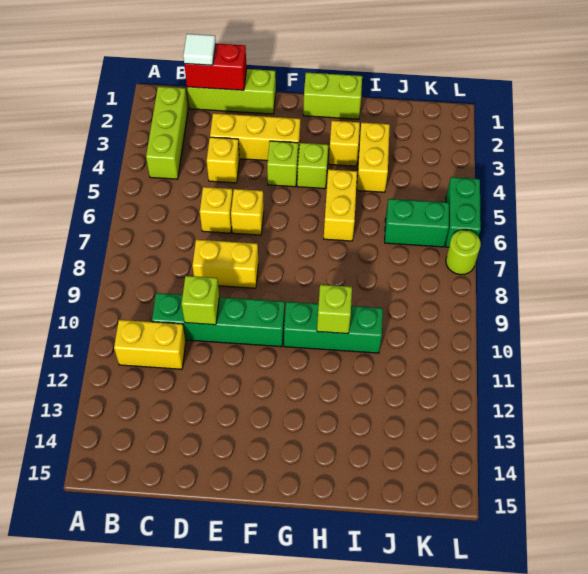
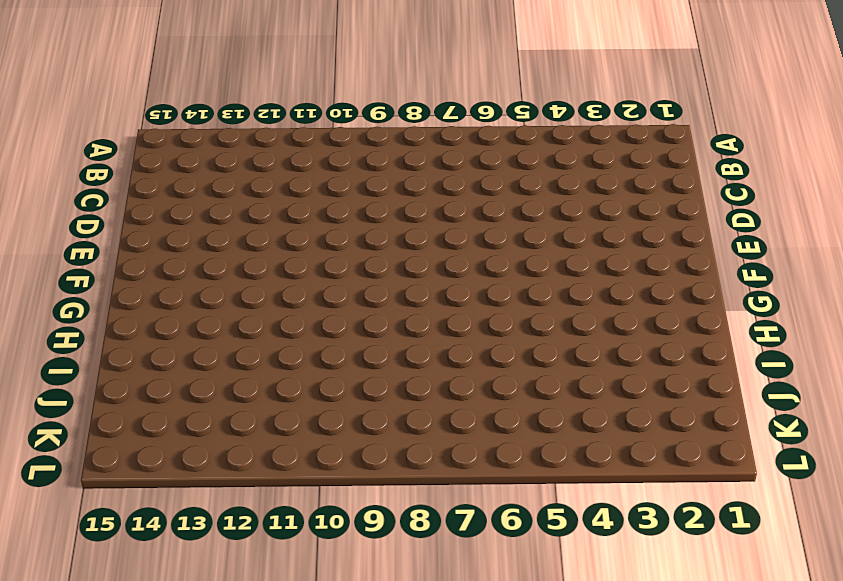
none -> lime 1x3 brick [146,86,188,179]
none -> yellow 1x2 brick [114,320,186,369]
none -> lime 1x3 brick [187,69,276,114]

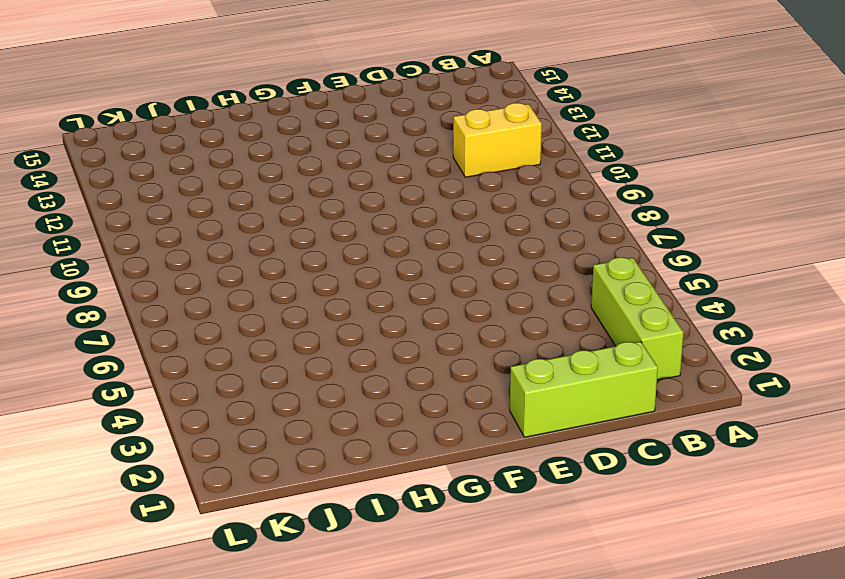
none -> green 1x4 brick [152,293,285,347]
none -> yellow 1x3 brick [210,113,300,161]
none -> yellow 1x1 brick [207,137,239,183]

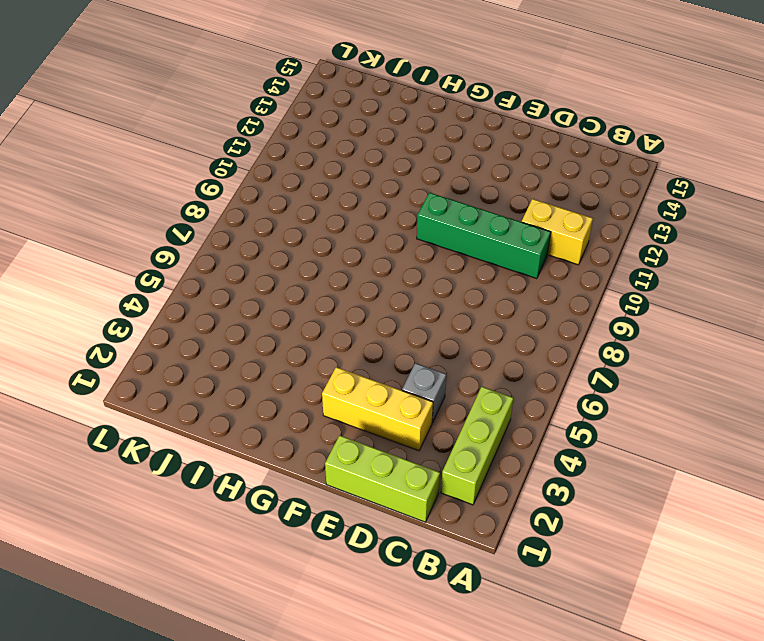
grey 1x1 brick [402,363,447,423] -> yellow 1x1 brick [207,137,239,183]
none -> yellow 1x1 brick [200,187,233,233]
none -> yellow 1x2 brick [192,240,258,288]
none -> yellow 1x1 brick [231,189,264,235]

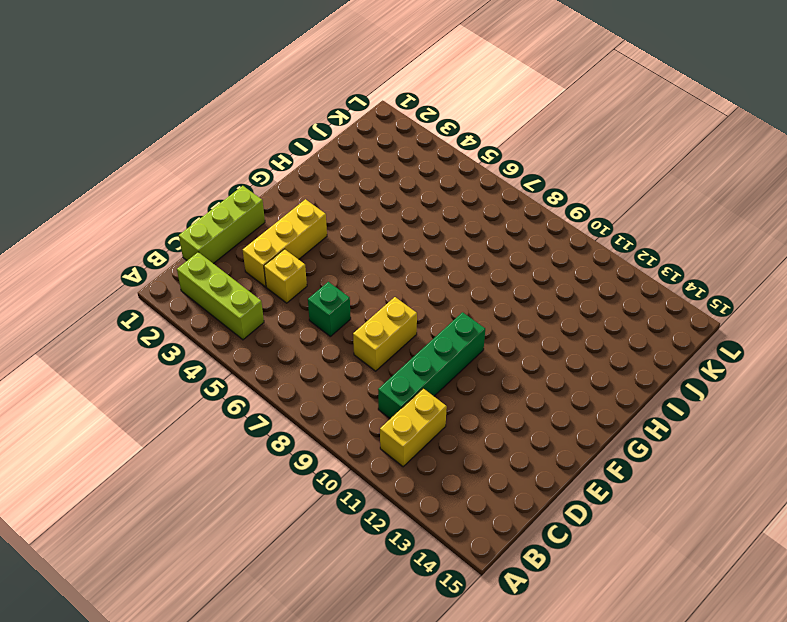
green 1x1 brick [308,282,351,336] -> yellow 1x1 brick [200,187,233,233]
none -> yellow 1x1 brick [231,189,264,235]
none -> lime 1x1 brick [267,141,298,187]
none -> lime 1x2 brick [303,73,362,119]

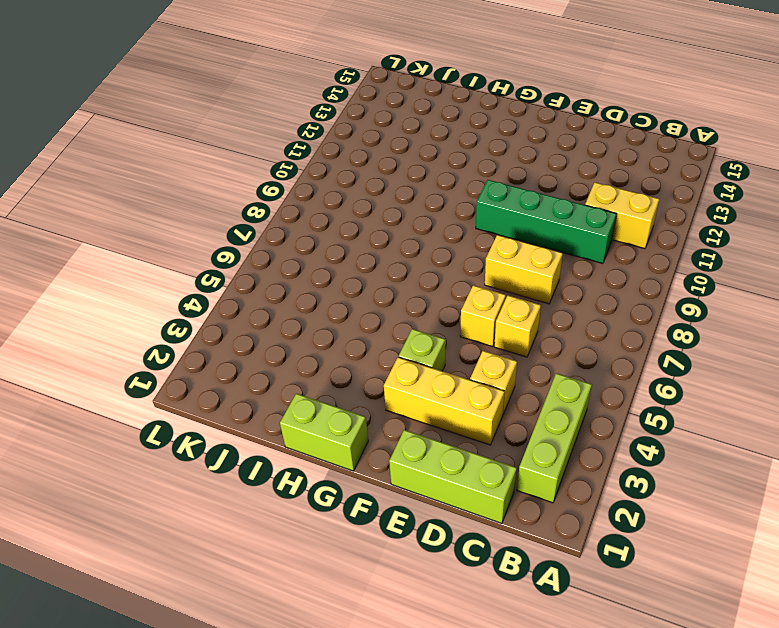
none -> lime 1x1 brick [297,143,328,189]
none -> green 1x3 brick [284,302,383,353]
none -> yellow 1x1 brick [329,121,360,166]

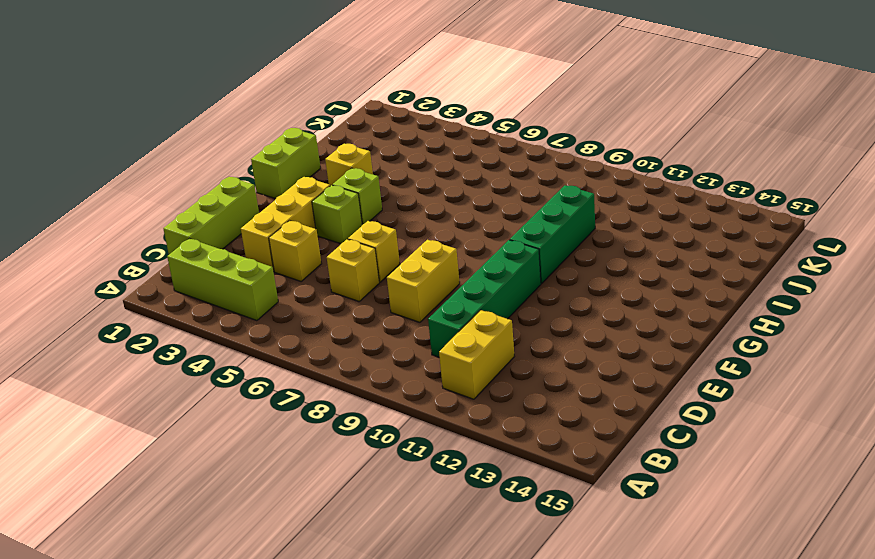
none -> yellow 1x2 brick [324,169,357,241]
none -> yellow 1x2 brick [357,122,390,192]
none -> green 1x2 brick [385,199,449,247]

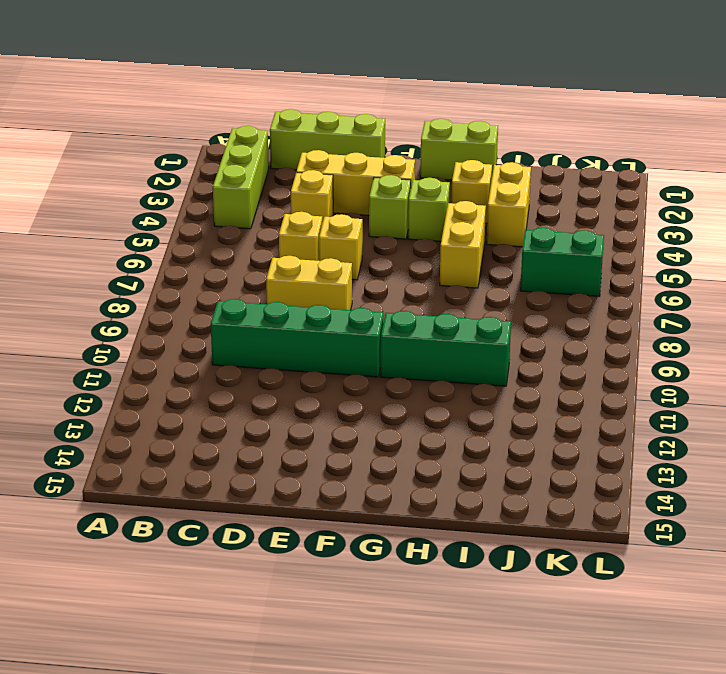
none -> yellow 1x2 brick [114,320,186,369]
none -> green 1x2 brick [446,177,481,247]
none -> lime 1x1 round brick [446,230,481,275]

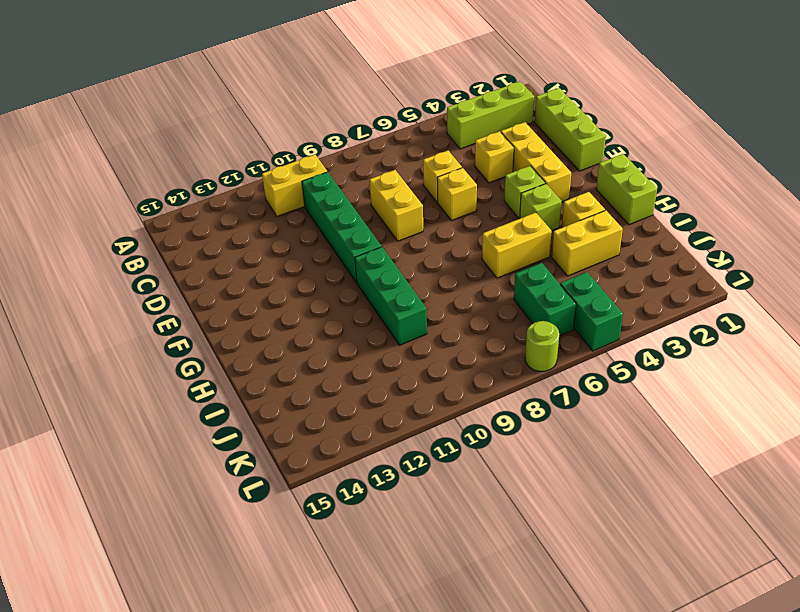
yellow 1x2 brick [262,155,327,216] -> yellow 1x2 brick turned to [114,320,186,369]
green 1x2 brick [560,272,623,351] -> green 1x2 brick turned to [446,177,481,247]
none -> red 1x2 brick [184,44,247,90]
none -> lime 1x1 brick [182,276,219,325]
none -> lime 1x1 brick [317,285,352,334]

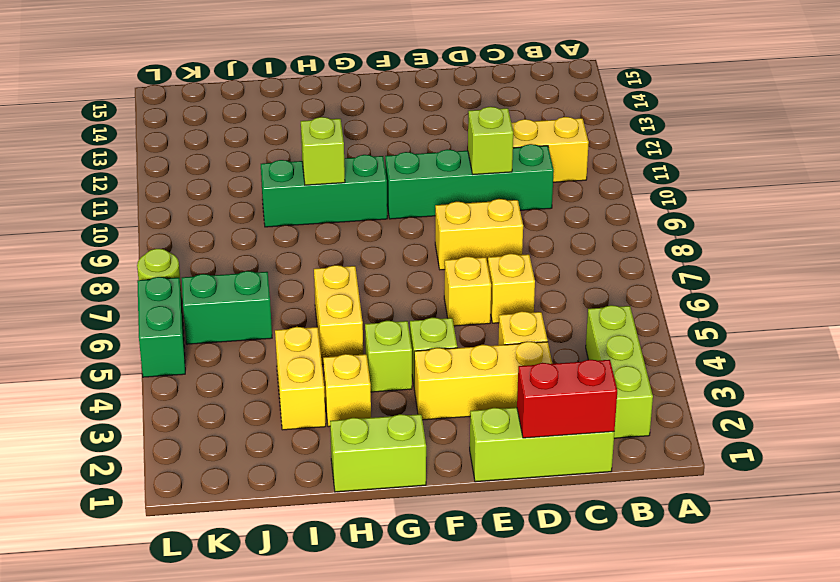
none -> white 1x1 tile [183,34,216,65]

